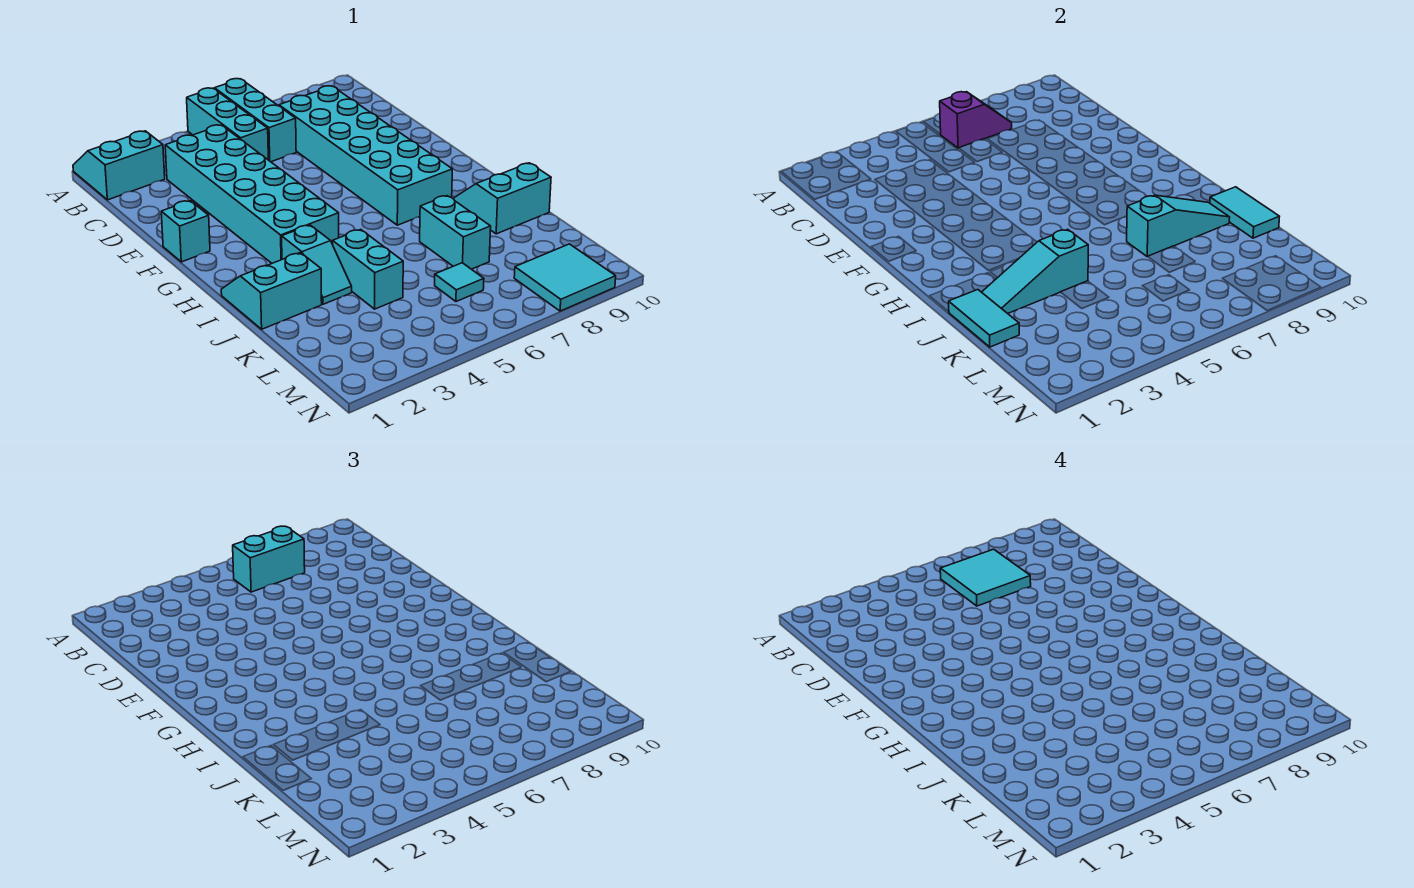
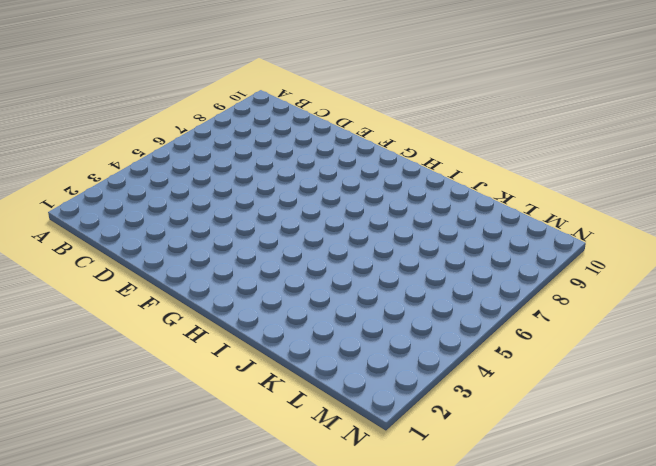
none -> cyan 2x2 slope [73,131,165,200]
none -> cyan 1x3 brick [187,88,268,159]
none -> cyan 1x3 brick [214,79,296,162]

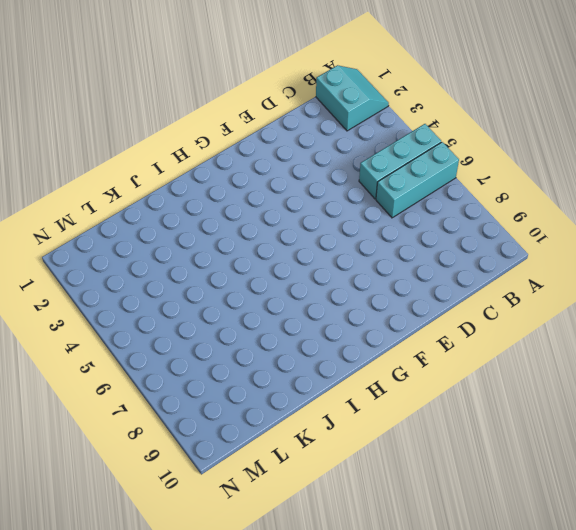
none -> cyan 2x6 brick [165,125,339,263]
none -> cyan 2x6 brick [279,86,452,225]
none -> cyan 1x1 brick [161,201,210,262]

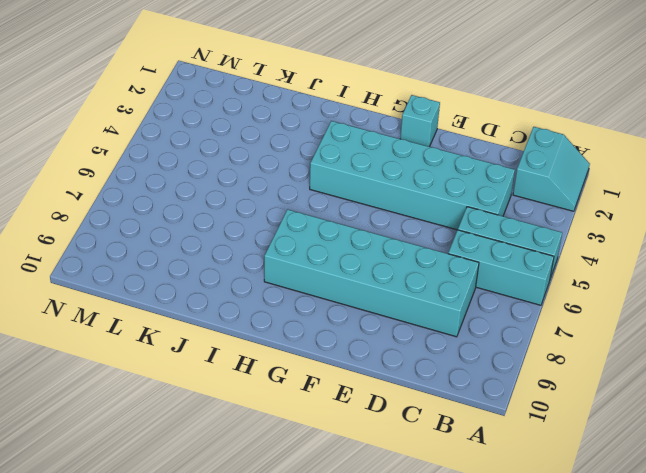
none -> cyan 2x2 slope [221,252,322,329]
none -> cyan 1x2 slope [282,225,352,304]
none -> cyan 2x2 slope [454,163,551,234]

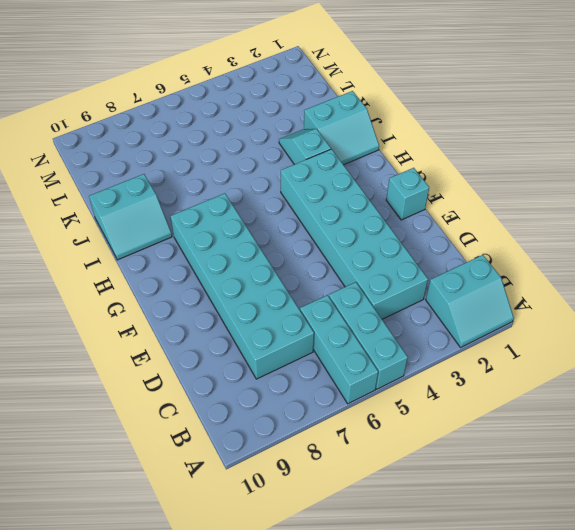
none -> cyan 1x2 brick [333,229,403,309]
none -> cyan 1x2 brick [420,196,491,269]
none -> cyan 1x1 tile [435,263,484,302]

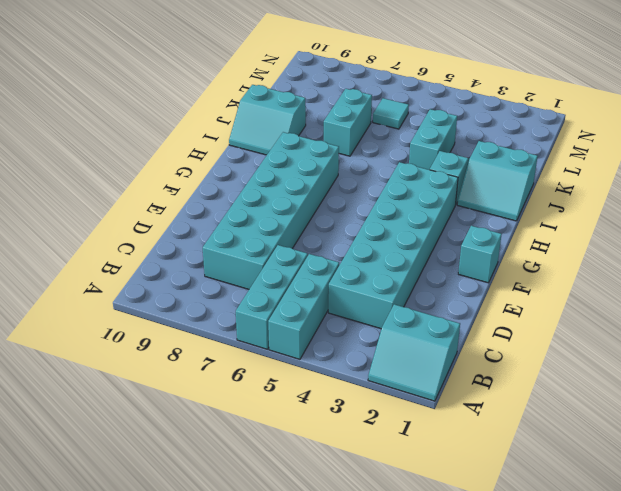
none -> cyan 2x2 tile [514,244,616,311]
none -> purple 1x2 slope [940,92,1012,148]
none -> cyan 1x2 tile [949,290,1019,347]

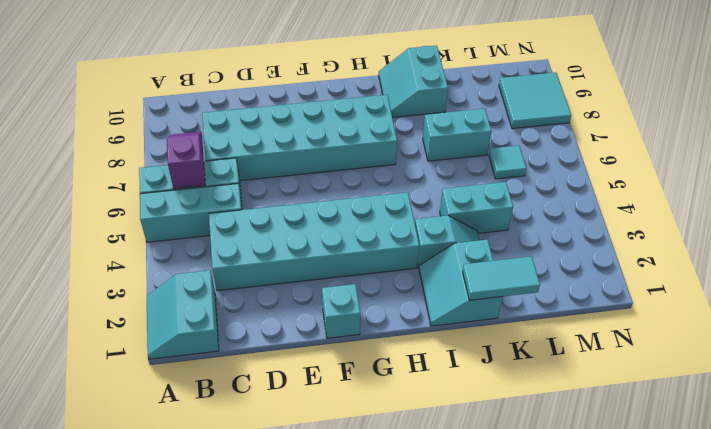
none -> cyan 1x3 slope [982,229,1088,313]
none -> cyan 1x3 slope [1127,195,1230,257]
none -> cyan 1x2 tile [1210,187,1280,238]

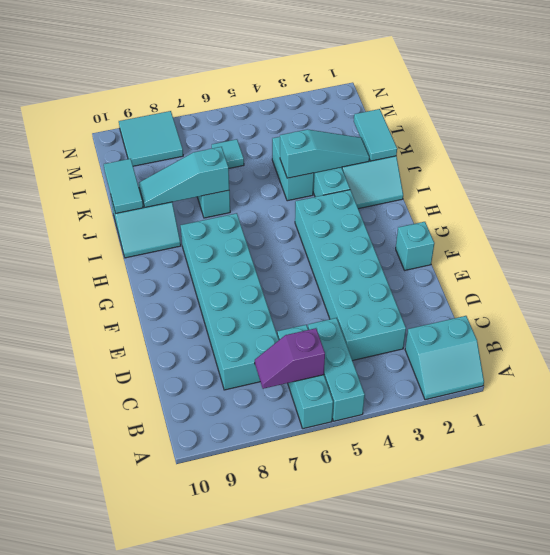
none -> cyan 1x2 brick [233,526,305,592]
none -> cyan 2x2 tile [940,549,1031,606]

